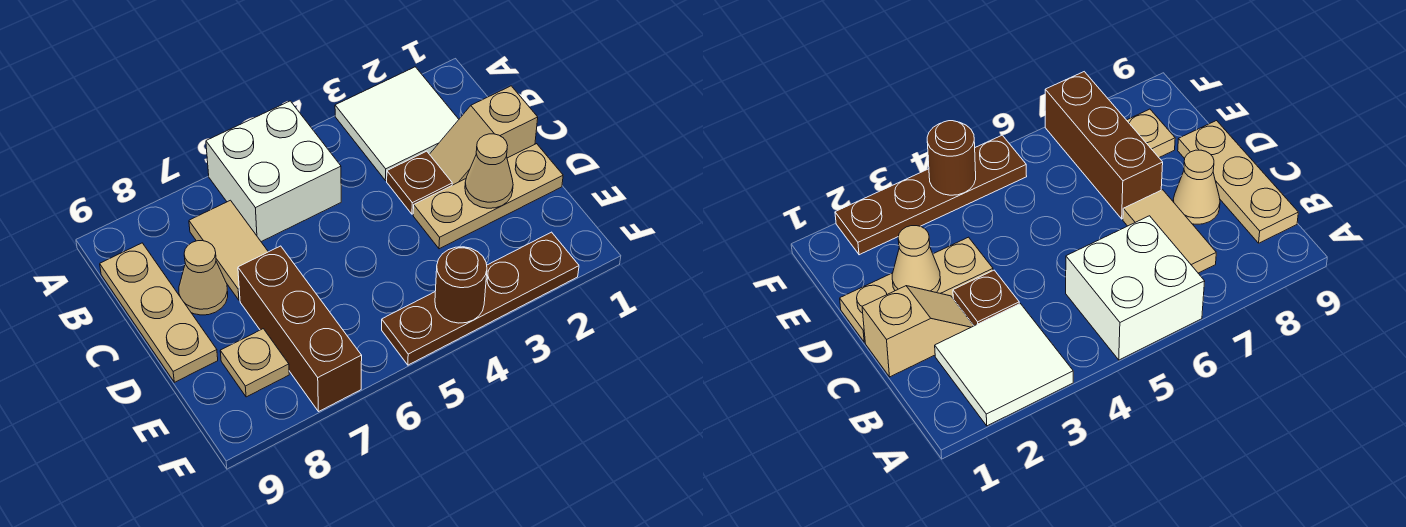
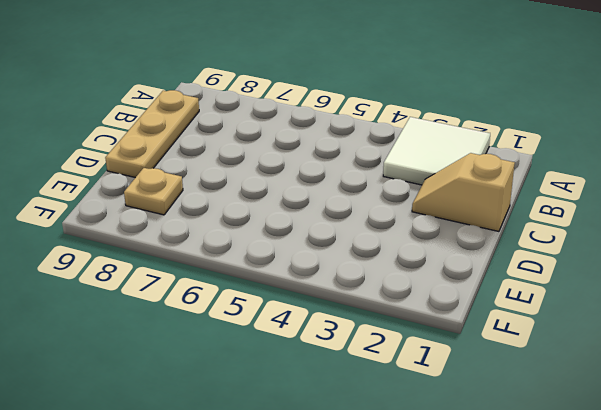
none -> white 2x2 brick [206,101,341,242]
none -> tan 1x2 tile [189,200,268,300]
none -> brown 1x1 plate [387,151,452,214]

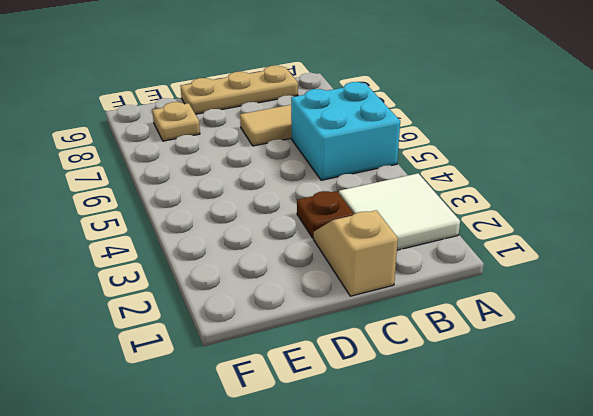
cyan 2x2 brick [291,82,400,180] -> white 2x2 brick [206,101,341,242]
none -> tan 1x1 cone [179,241,228,315]
none -> tan 1x3 plate [413,144,563,249]
none -> brown 1x3 brick [238,246,362,412]

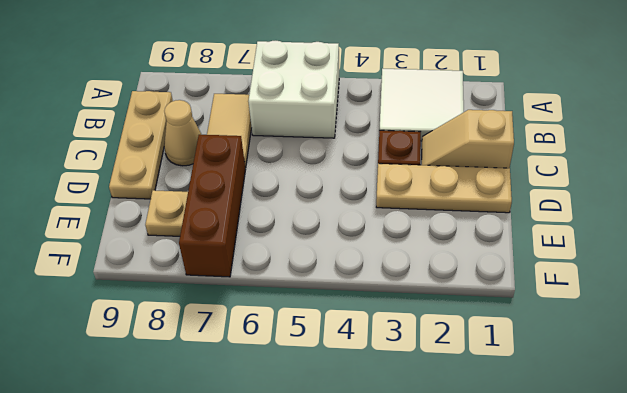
none -> brown 1x4 plate [382,232,579,365]
none -> tan 1x1 cone [465,134,513,208]
none -> brown 1x1 round brick [435,247,487,323]

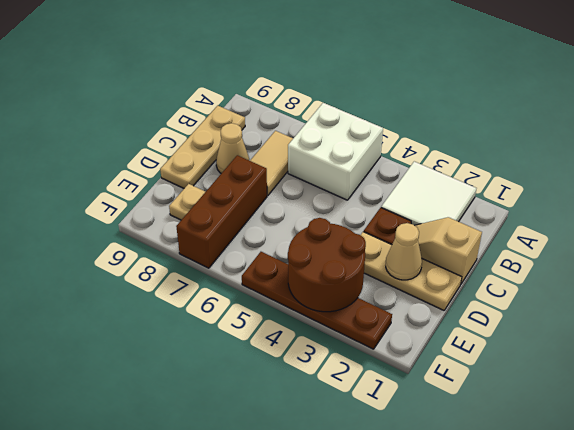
brown 2x2 round brick [288,218,366,312] -> brown 1x1 round brick [435,247,487,323]

